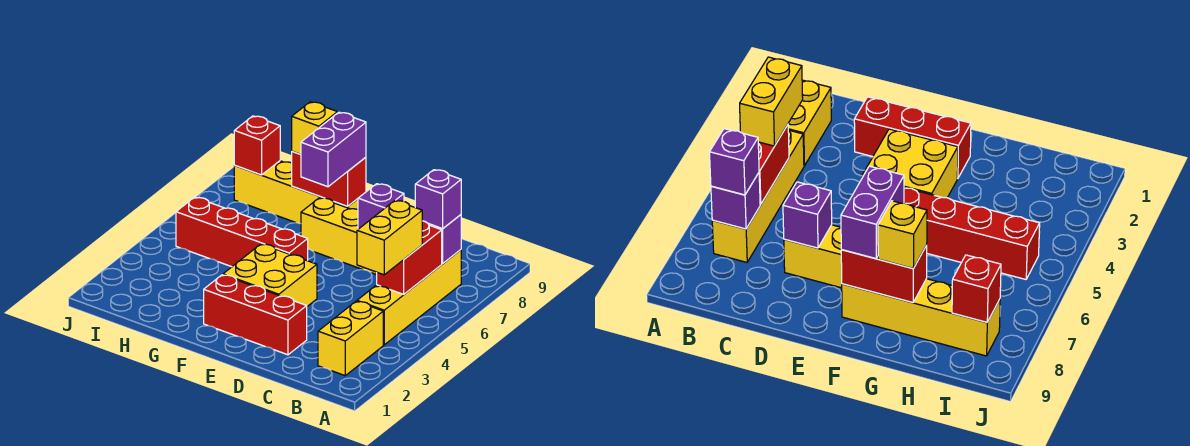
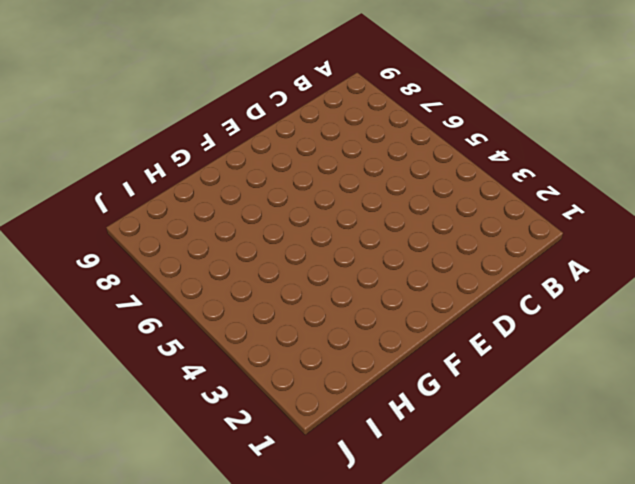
none -> yellow 1x2 brick [318,301,383,376]
none -> yellow 1x4 brick [357,250,461,345]
none -> red 1x3 brick [204,275,307,355]

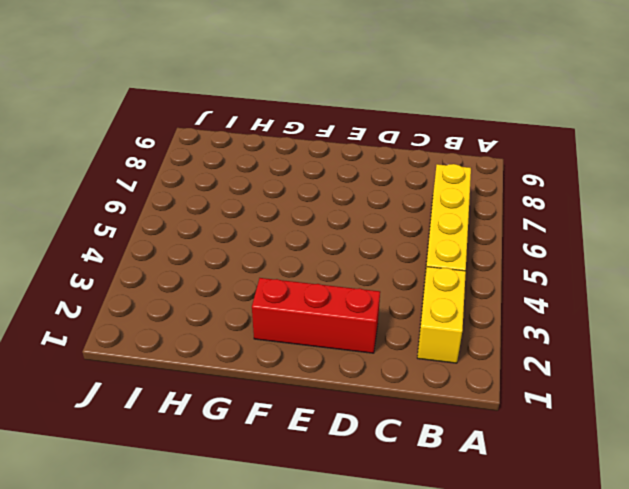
none -> yellow 1x3 brick [301,198,377,275]
none -> yellow 2x2 brick [223,244,317,306]
none -> red 1x4 brick [176,197,308,267]

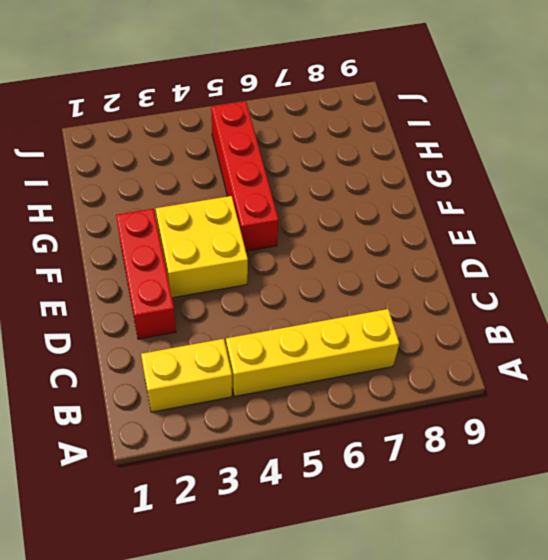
none -> yellow 1x3 brick [301,198,377,275]
none -> yellow 1x4 brick [234,161,358,224]
none -> red 1x2 brick [377,221,442,294]

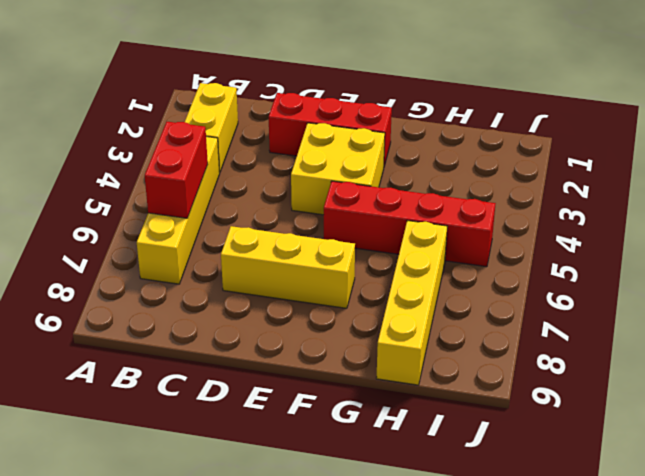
yellow 1x4 brick [376,221,447,385] -> yellow 1x4 brick turned to [234,161,358,224]
none -> purple 1x1 brick [429,215,461,264]
none -> purple 1x1 brick [358,184,404,229]
none -> red 1x2 brick [292,151,366,206]

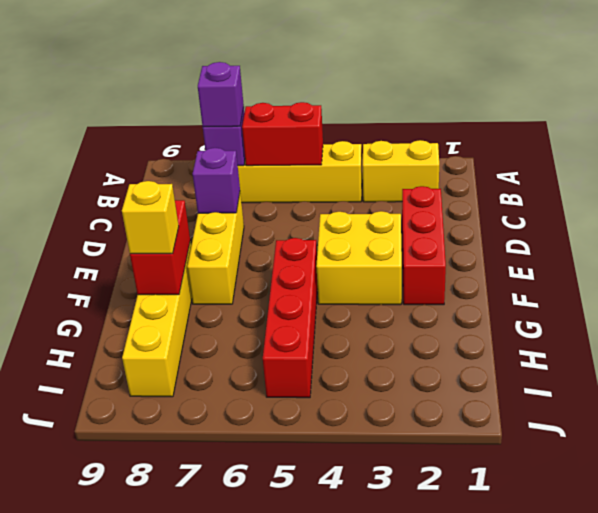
none -> red 1x1 brick [234,116,280,175]
none -> yellow 1x2 brick [357,200,422,275]
none -> purple 1x2 brick [301,112,366,187]

